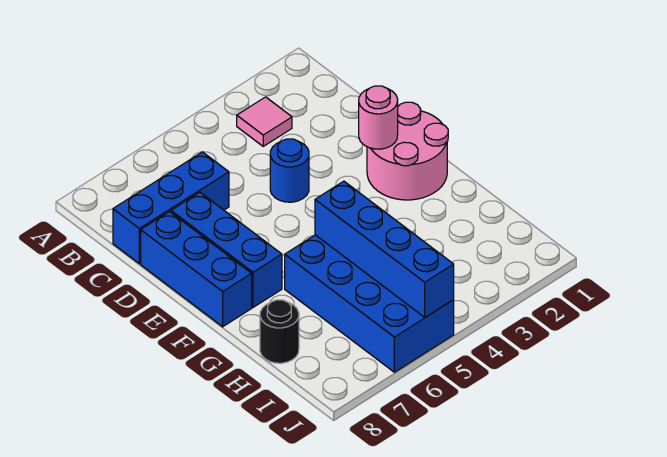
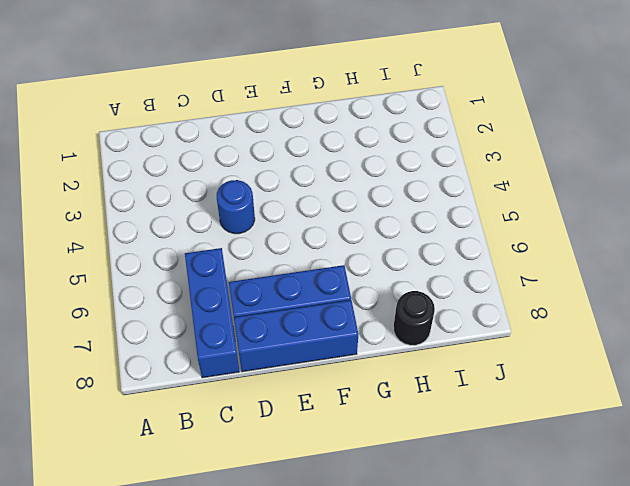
none -> pink 1x1 tile [237,97,292,146]
none -> pink 2x2 round brick [367,102,448,200]

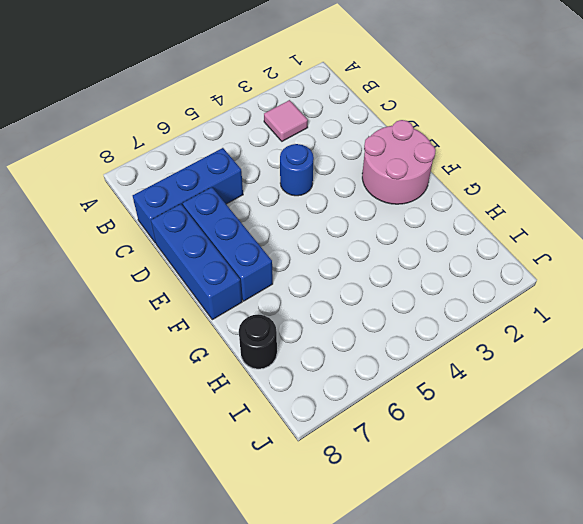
none -> blue 2x4 brick [285,235,454,372]
none -> pink 1x1 round brick [359,86,398,149]

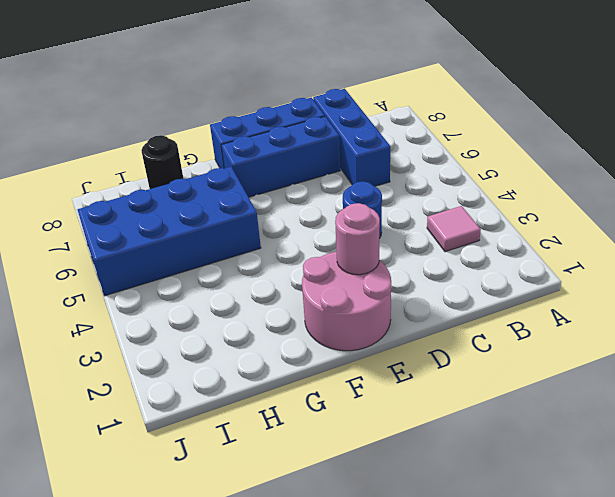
none -> blue 1x4 brick [315,181,454,317]

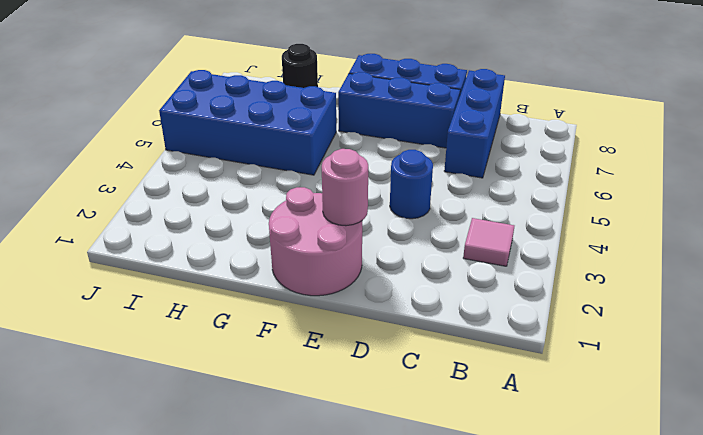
none -> blue 1x4 brick [315,181,454,317]

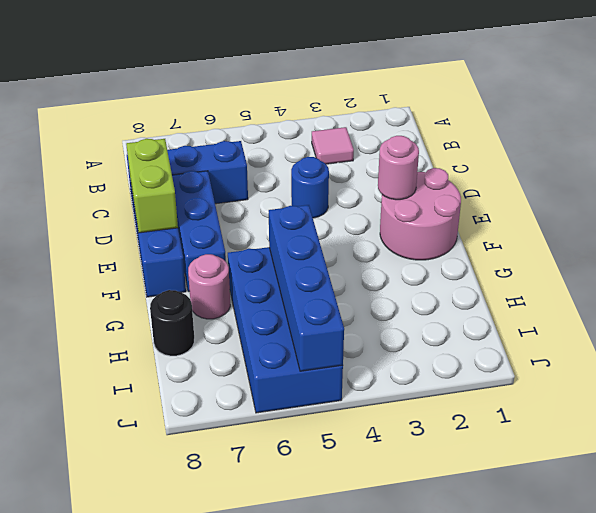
lime 1x2 brick [126,139,178,233] -> none
pink 1x1 round brick [188,254,230,319] -> none

